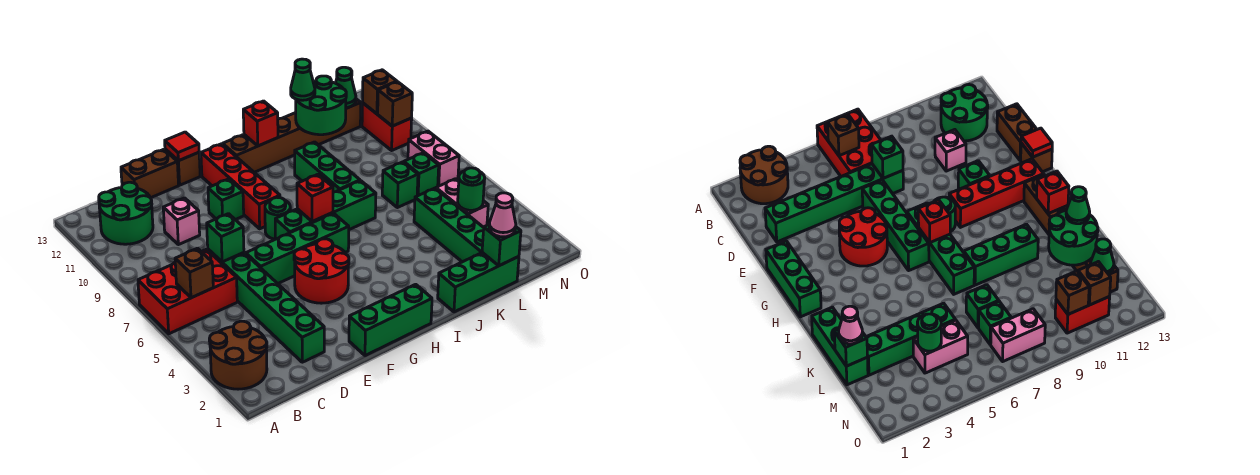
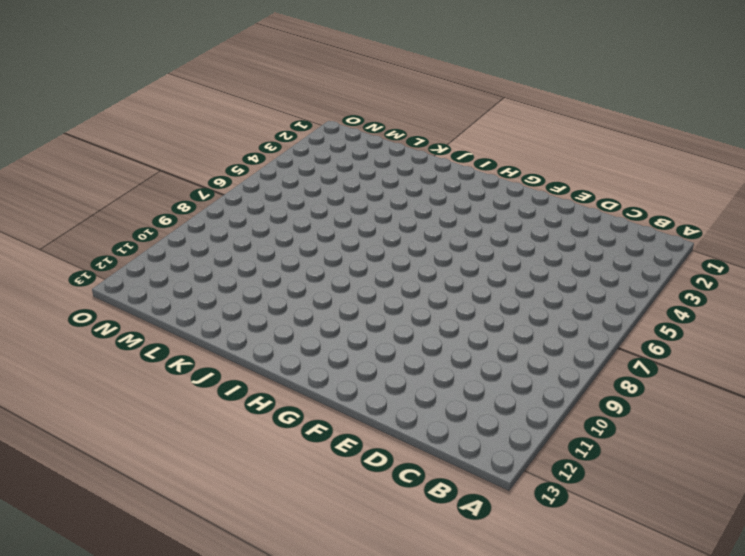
none -> brown 2x2 round brick [209,321,267,389]
none -> red 2x3 brick [138,249,237,334]
none -> green 2x2 round brick [99,182,153,244]
none -> green 1x6 brick [208,249,324,362]

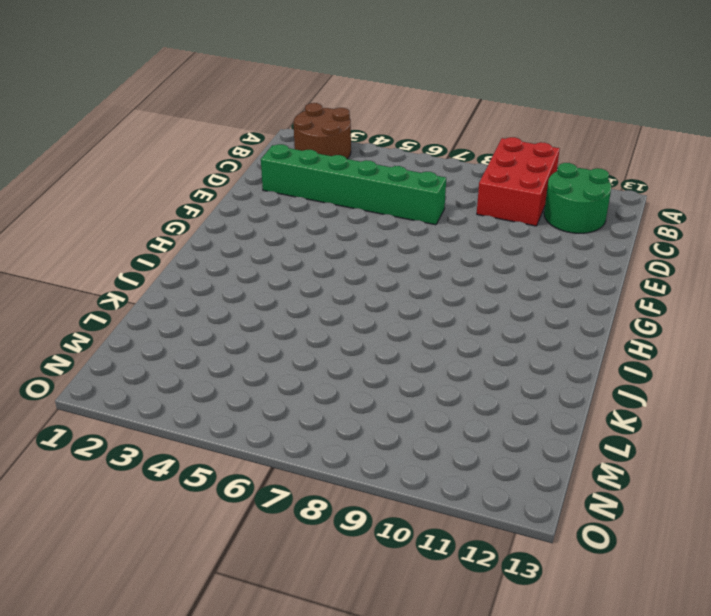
red 2x3 brick [477,137,560,226] -> red 2x3 brick moved to [138,249,237,334]
none -> pink 1x1 brick [163,198,200,245]
none -> brown 1x2 brick [121,149,179,198]
none -> green 1x4 brick [246,213,349,284]
none -> green 1x3 brick [349,284,432,356]

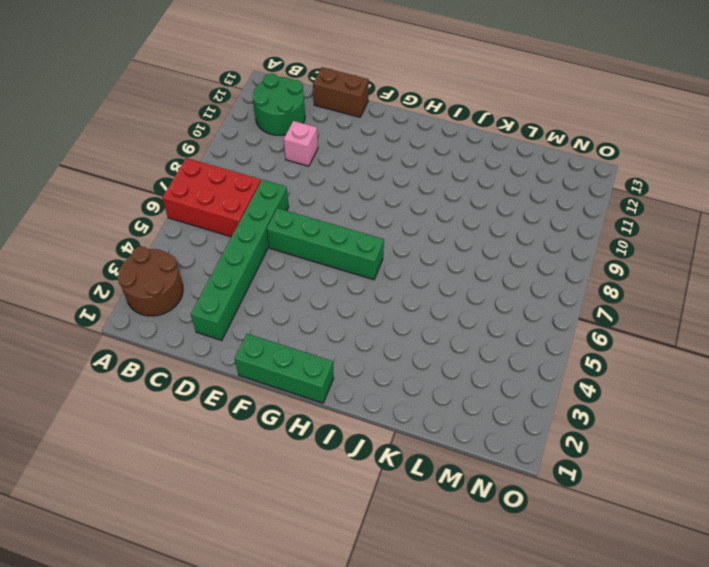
none -> red 2x2 round brick [294,239,349,303]
none -> green 1x1 brick [208,179,244,220]
none -> brown 1x1 brick [165,149,200,185]
none -> green 1x4 brick [275,181,376,239]

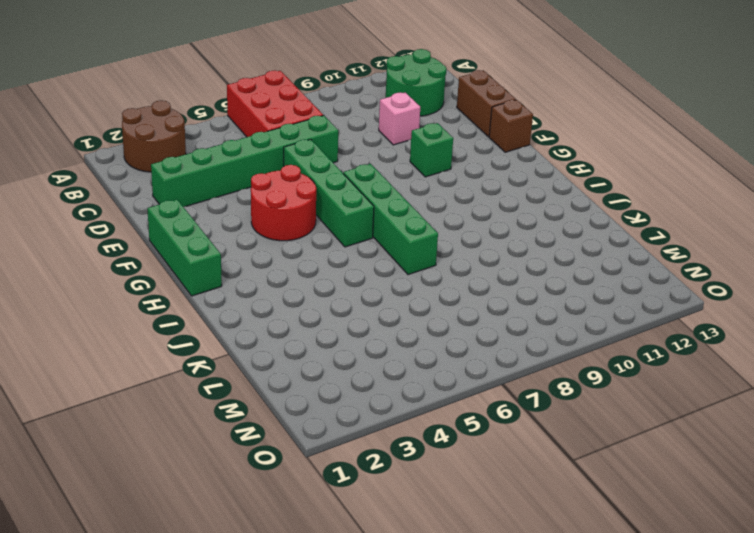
none -> green 1x1 round brick [265,198,290,239]
none -> red 1x4 brick [201,144,280,229]
none -> brown 1x6 brick [223,99,361,172]
none -> green 1x3 brick [438,253,519,312]

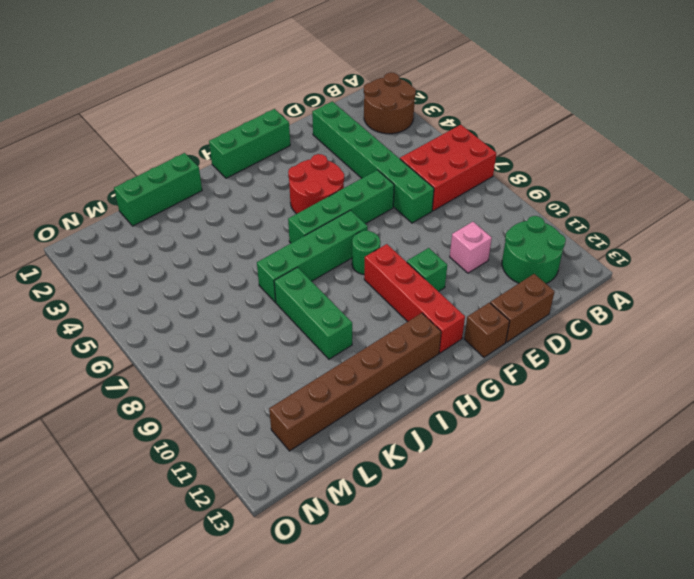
none -> green 1x4 brick [414,188,484,262]
none -> green 1x1 brick [382,162,418,208]
none -> pink 1x2 brick [436,179,488,227]
none -> green 1x1 brick [404,153,439,196]

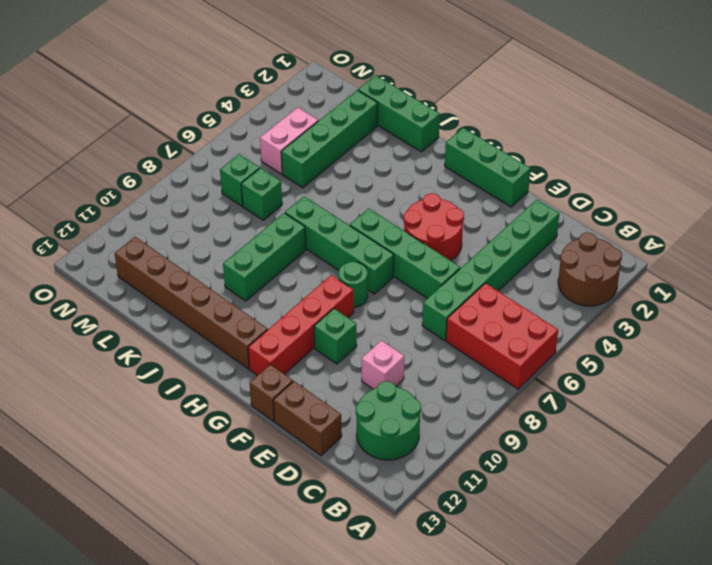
none -> pink 1x2 brick [408,131,459,186]
none -> red 1x2 brick [362,103,412,150]
none -> brown 1x1 brick [175,248,213,298]
none -> green 1x1 brick [207,214,244,262]

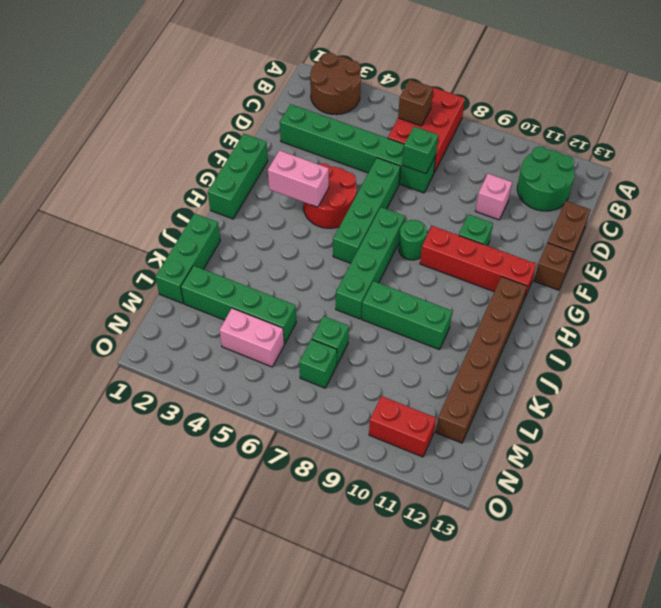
pink 1x2 brick [268,150,329,207] -> pink 1x2 brick moved to [408,131,459,186]
none -> red 1x1 tile [165,132,199,161]
none -> red 1x1 brick [297,174,333,222]
none -> red 1x1 brick [243,101,278,146]
none -> green 2x2 round brick [296,76,346,135]

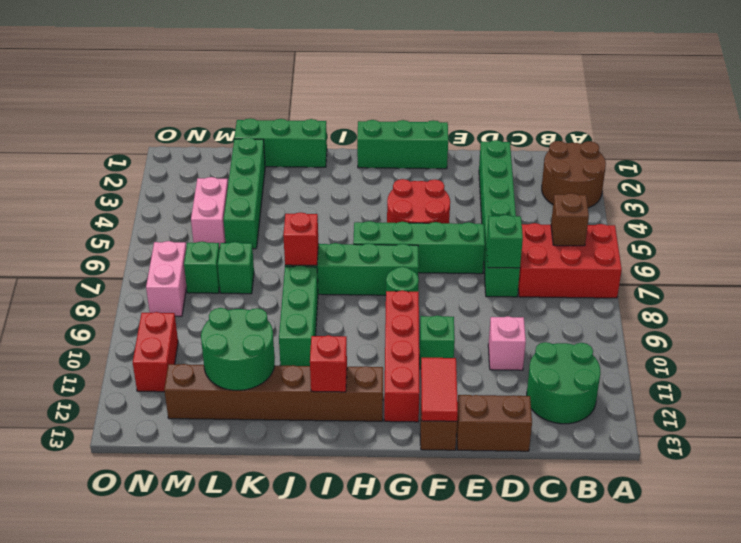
red 1x2 tile [421,358,458,421] -> red 1x1 tile [165,132,199,161]
red 1x1 brick [283,212,319,265] -> red 1x1 brick moved to [297,174,333,222]
none -> green 1x1 brick [482,225,521,266]
none -> green 1x1 round brick [458,168,485,210]
none -> green 1x1 cone [336,67,356,107]
none -> brown 1x1 brick [378,82,412,126]

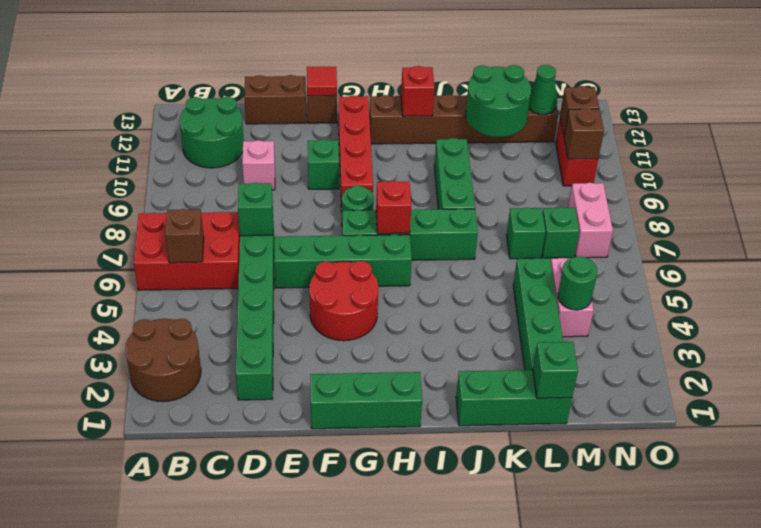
none -> green 1x1 cone [291,59,315,100]
none -> pink 1x1 cone [489,193,516,237]

